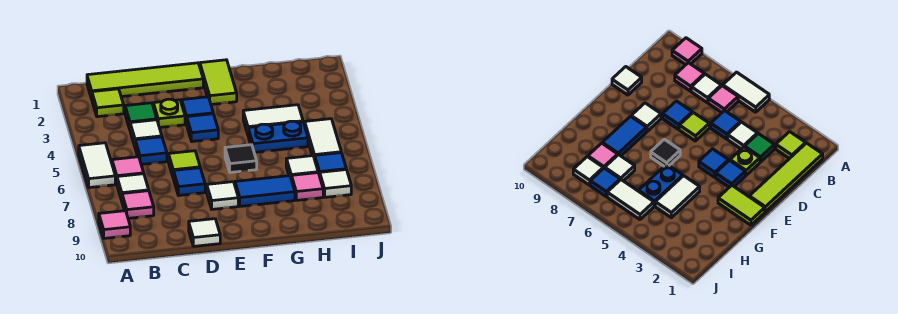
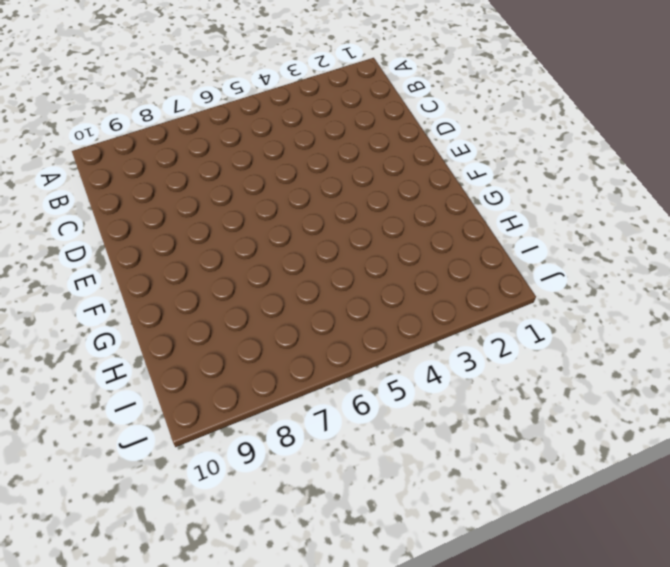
none -> white 1x2 tile [79,143,115,188]
none -> pink 1x1 tile [99,211,130,238]
none -> lime 1x4 tile [87,63,203,99]

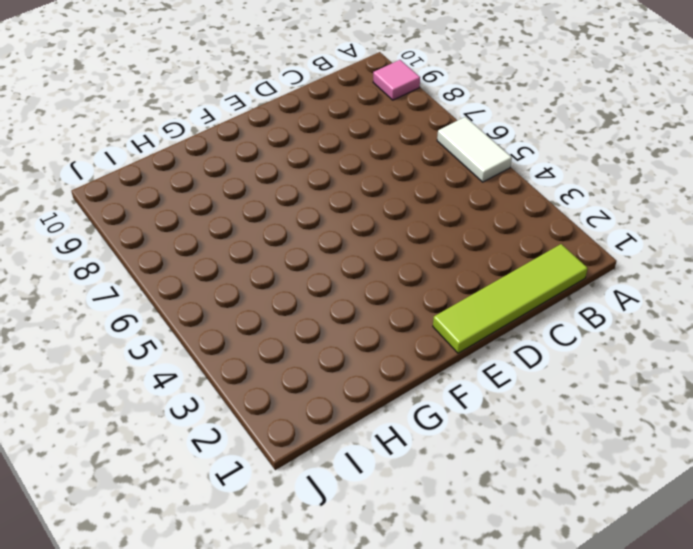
none -> lime 1x1 tile [92,89,124,117]
none -> pink 1x1 tile [112,157,144,183]
none -> white 1x1 tile [117,174,149,200]

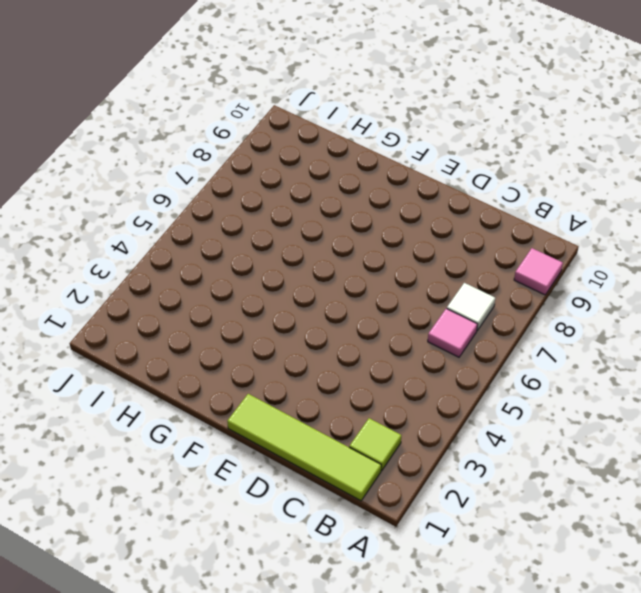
none -> white 1x2 tile [79,143,115,188]
none -> pink 1x1 tile [122,191,154,218]
none -> green 1x1 tile [125,103,157,129]

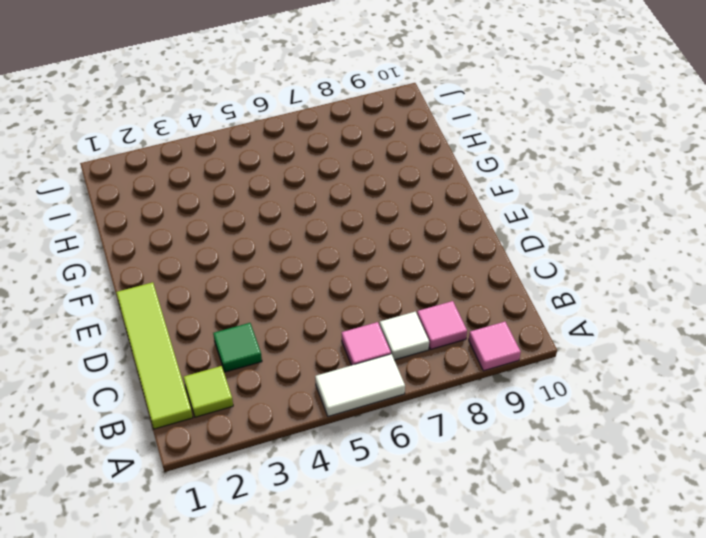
none -> white 1x1 tile [130,120,162,146]
none -> blue 1x1 tile [135,137,167,164]
none -> lime 1x1 plate [153,99,185,128]

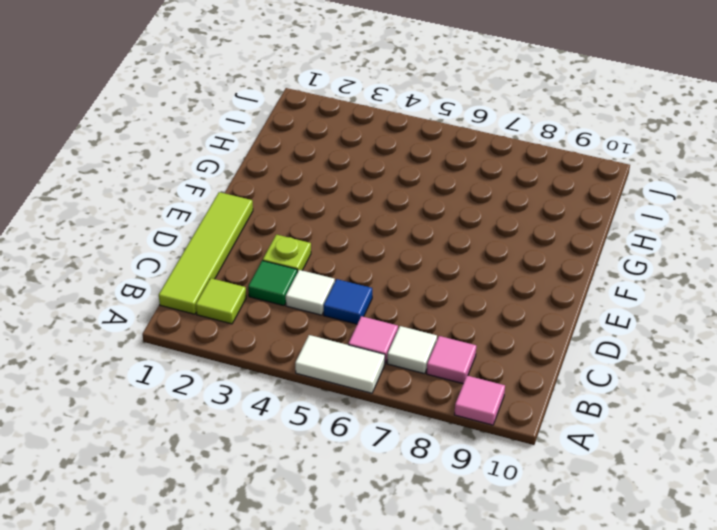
none -> lime 1x1 tile [168,151,200,178]
none -> blue 1x1 tile [173,168,205,196]
none -> white 1x1 tile [189,219,220,246]

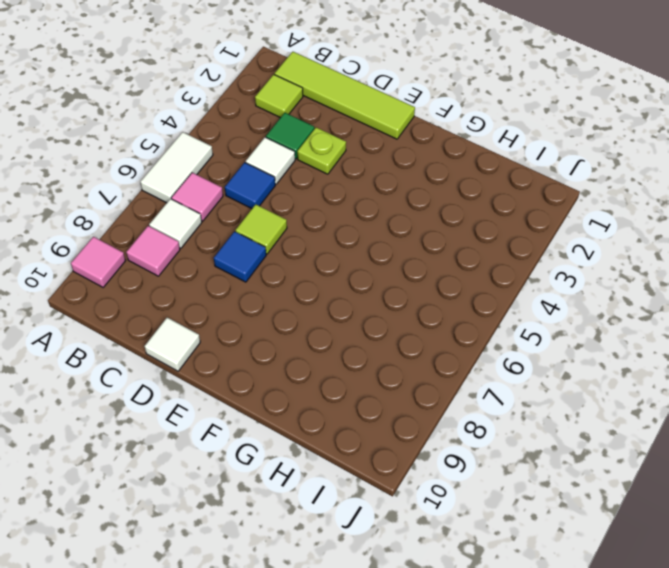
none -> blue 1x1 tile [182,97,213,124]
none -> blue 1x1 tile [187,114,218,142]
none -> white 1x1 tile [207,182,238,209]

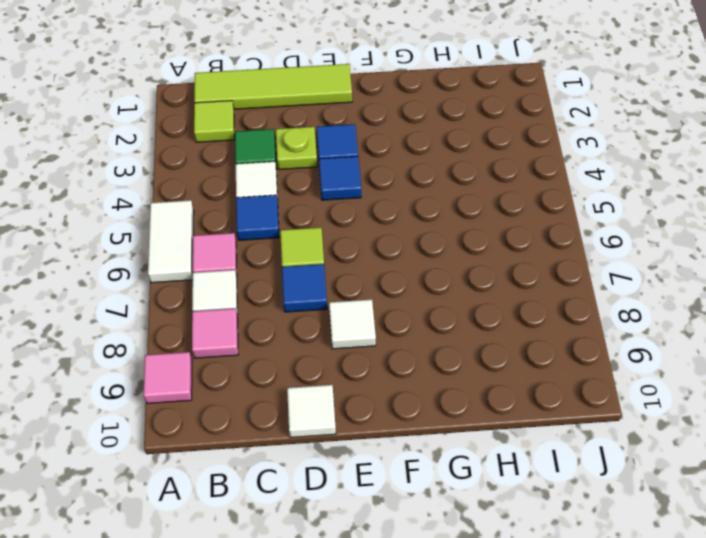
none -> lime 1x2 tile [200,60,237,104]
none -> black 1x1 tile [225,145,257,172]
none -> blue 1x2 tile [235,176,295,206]

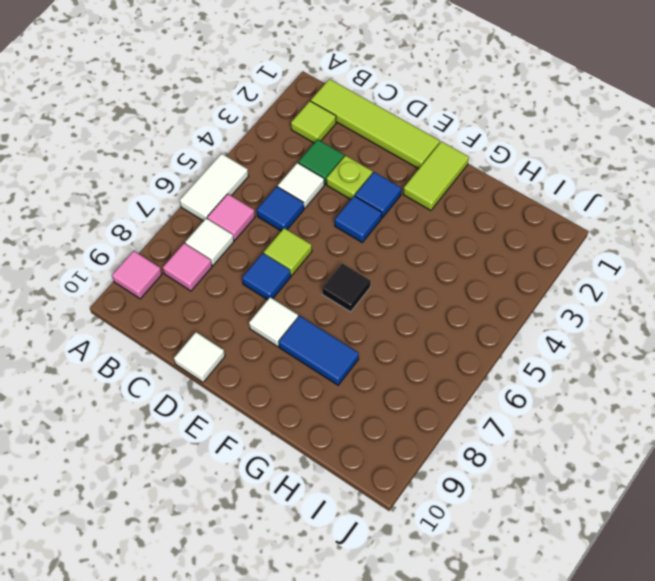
none -> white 1x2 tile [243,105,303,134]
none -> blue 1x2 plate [248,121,308,152]
none -> white 1x1 tile [286,156,318,180]

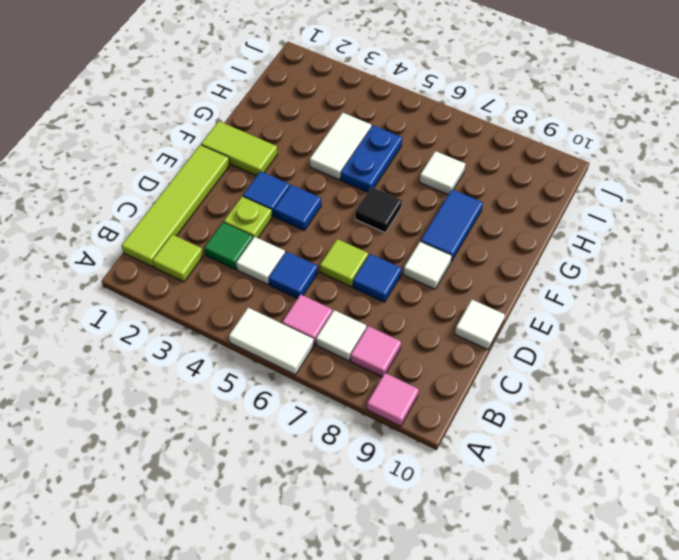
none -> pink 1x1 tile [292,173,323,200]
none -> white 1x2 tile [305,119,341,159]
none -> blue 1x1 tile [315,153,346,176]

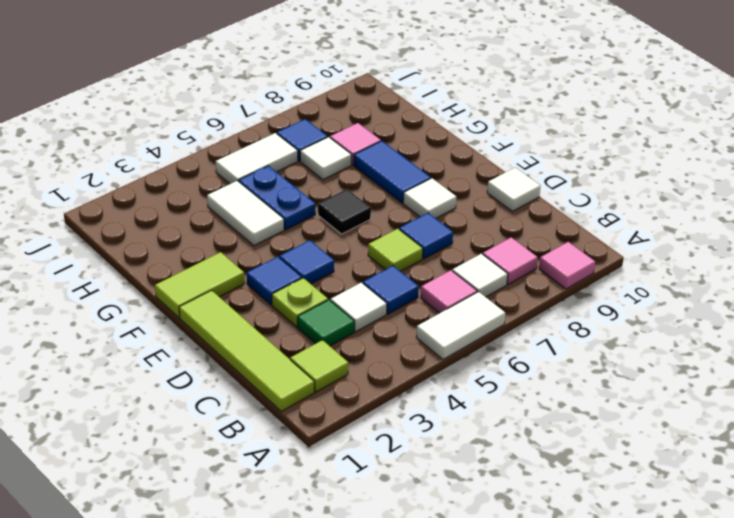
none -> white 1x1 tile [320,170,351,197]

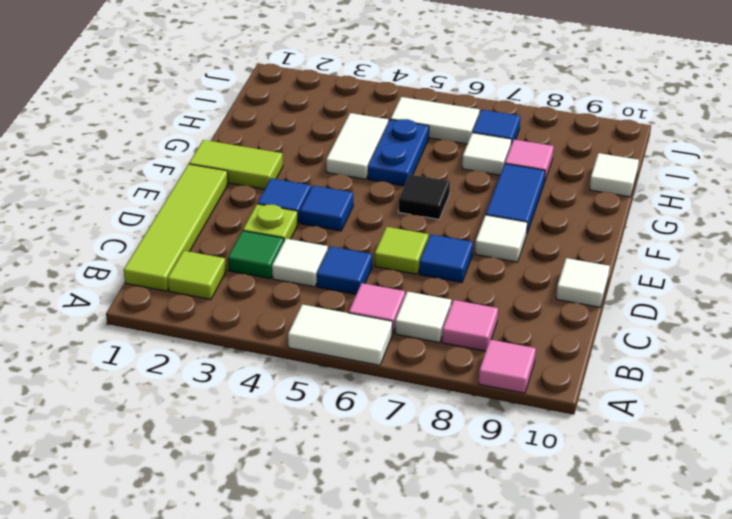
white 1x1 tile [590,153,639,197] -> white 1x1 tile moved to [320,170,351,197]

